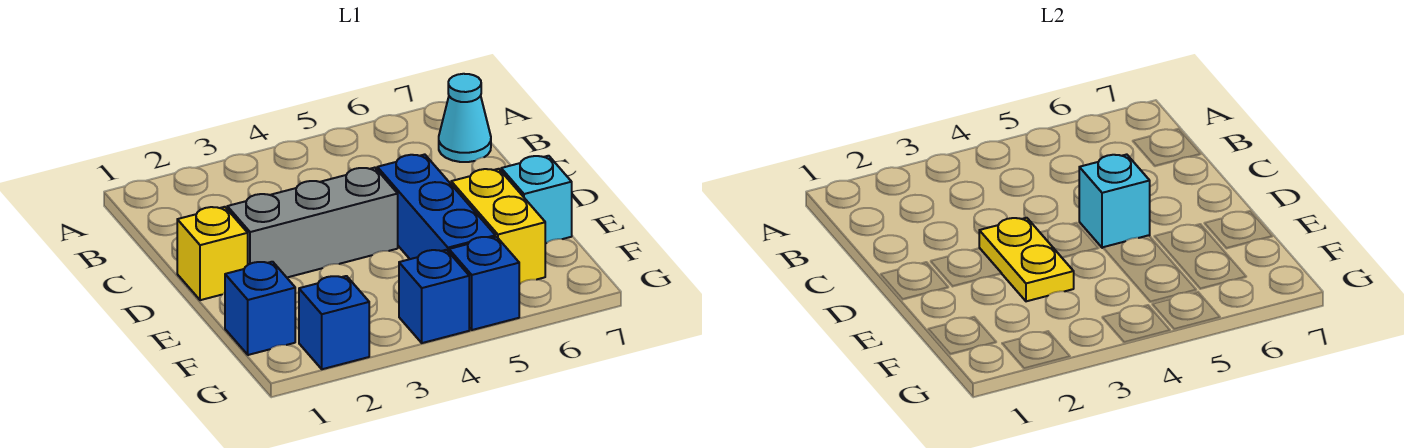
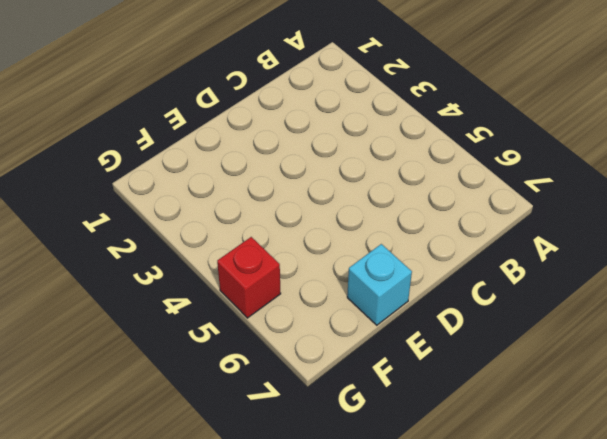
red 1x1 brick [217,237,281,318] -> blue 1x1 brick [449,237,519,330]
none -> cyan 1x1 cone [439,74,491,162]
none -> yellow 1x1 brick [177,207,248,300]
none -> grey 1x3 brick [227,168,398,277]

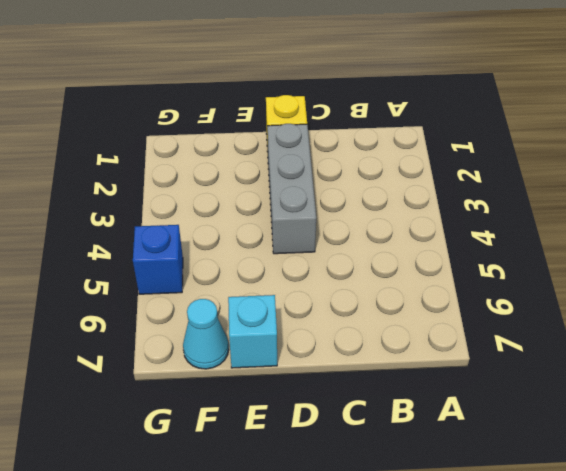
cyan 1x1 cone [183,299,229,369] -> cyan 1x1 cone moved to [439,74,491,162]
none -> blue 1x3 brick [377,154,495,259]
none -> yellow 1x2 brick [451,169,545,284]
none -> blue 1x1 brick [225,262,295,355]

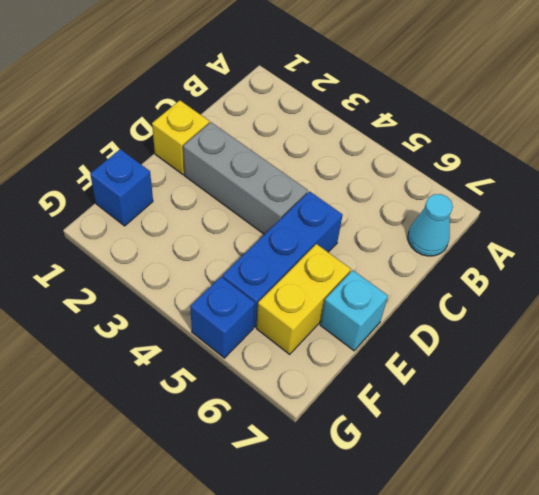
none -> blue 1x1 brick [299,276,369,369]
none -> blue 1x1 brick [399,250,469,343]
none -> yellow 1x2 plate [979,218,1074,301]

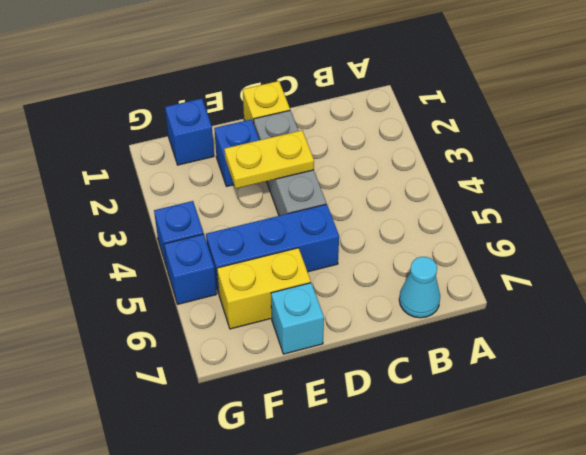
blue 1x1 brick [214,119,259,186] -> blue 1x1 brick moved to [299,276,369,369]
none -> cyan 1x1 brick [1079,154,1150,248]

